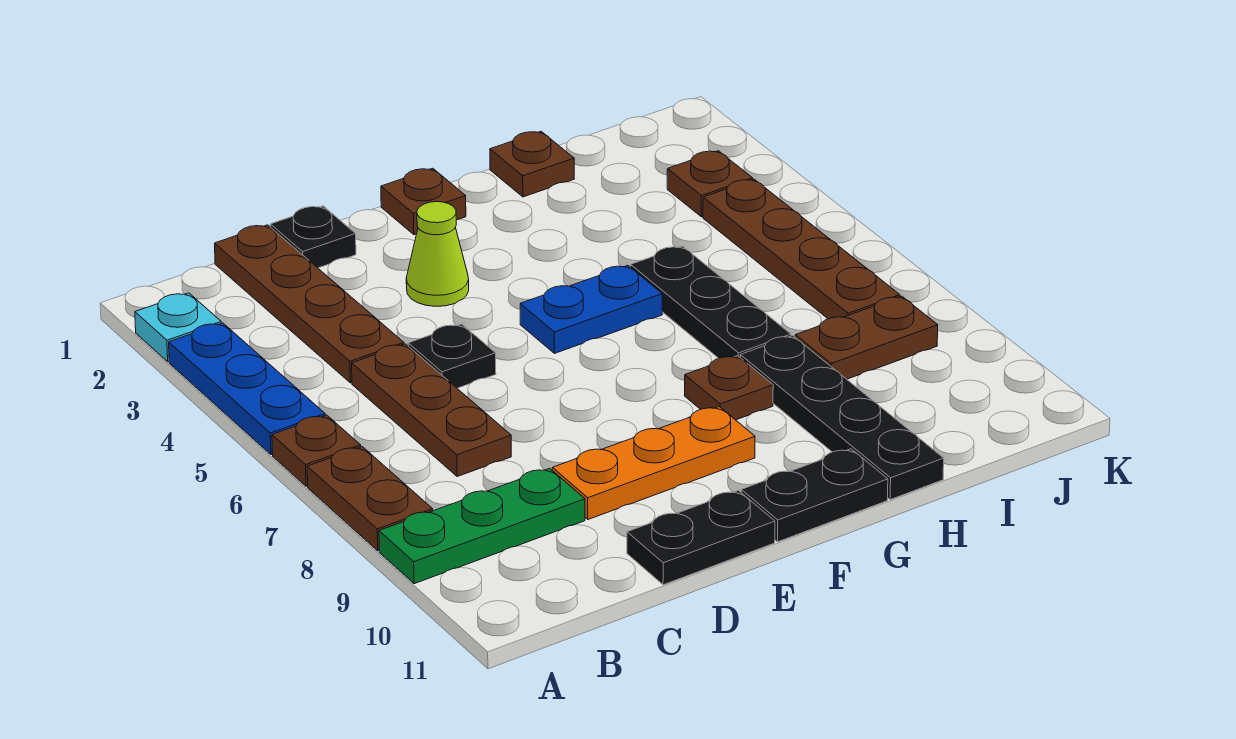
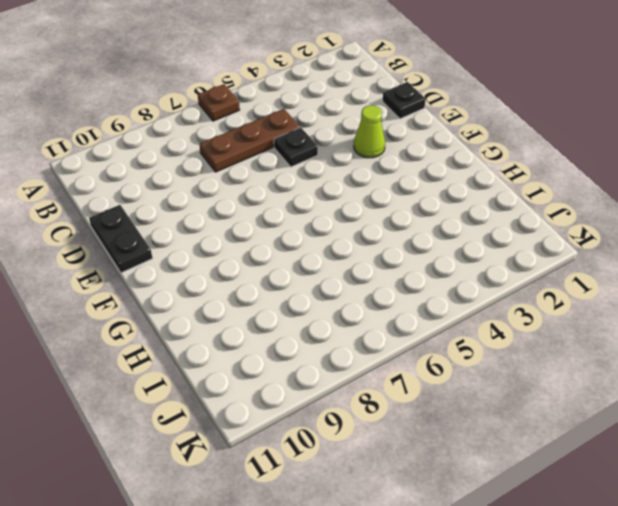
none -> cyan 1x1 plate [135,293,221,362]
none -> blue 1x3 plate [169,323,325,455]
none -> brown 1x2 plate [307,447,433,551]

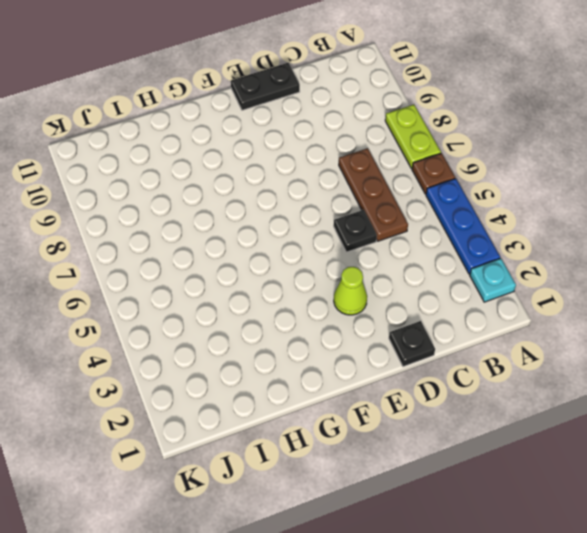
lime 1x2 plate [385,105,441,169] -> brown 1x2 plate [307,447,433,551]
none -> green 1x3 plate [379,468,585,584]
none -> brown 1x4 plate [215,225,404,383]
none -> orange 1x3 plate [552,407,755,519]

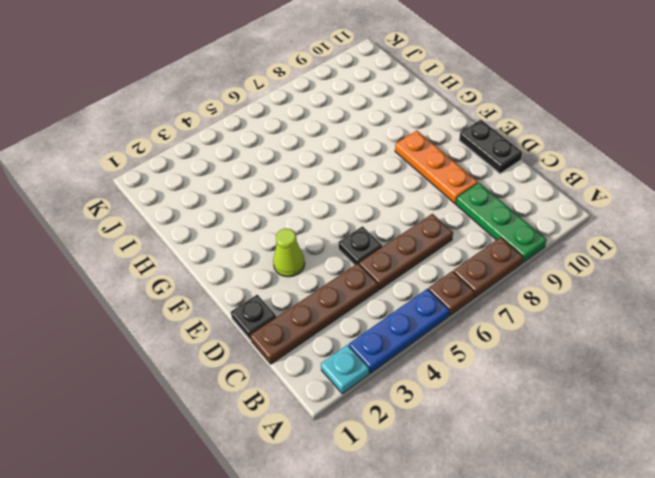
none -> brown 1x1 plate [381,168,466,235]
none -> blue 1x2 plate [520,265,662,353]
none -> black 1x2 plate [741,449,888,542]

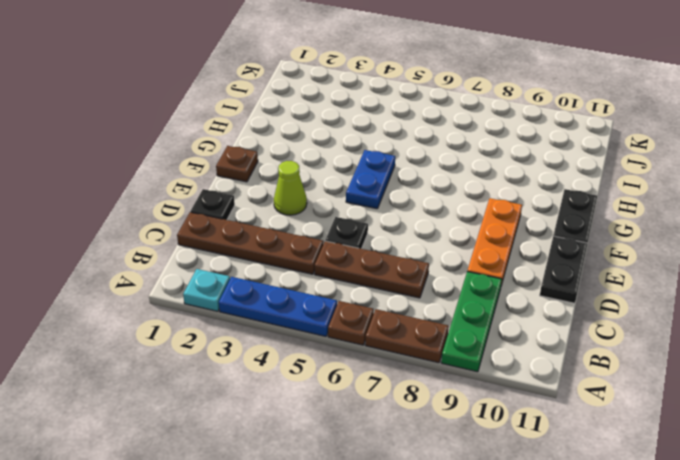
none -> brown 1x1 plate [685,356,773,420]
none -> brown 1x1 plate [490,132,574,197]
none -> black 1x3 plate [631,246,791,358]

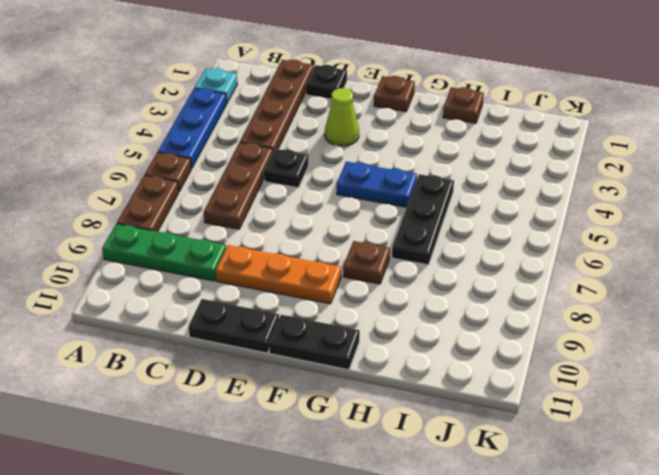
none -> black 1x4 plate [740,336,944,500]
none -> brown 1x2 plate [795,296,938,379]
none -> brown 1x1 plate [667,151,753,217]

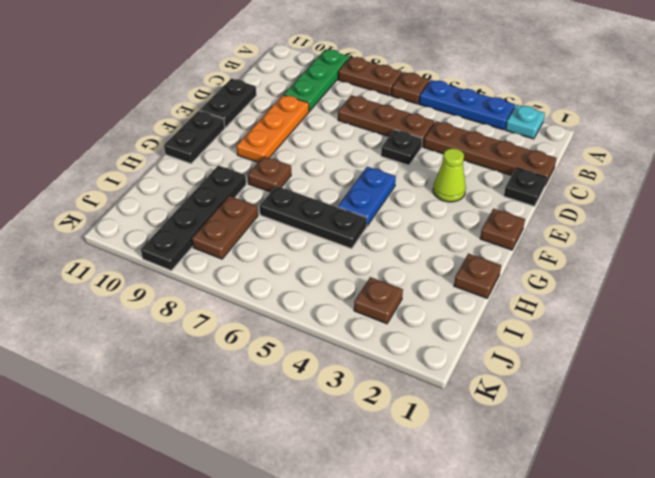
black 1x4 plate [141,165,246,270] -> black 1x4 plate turned to [740,336,944,500]
none -> brown 1x4 plate [703,179,900,319]

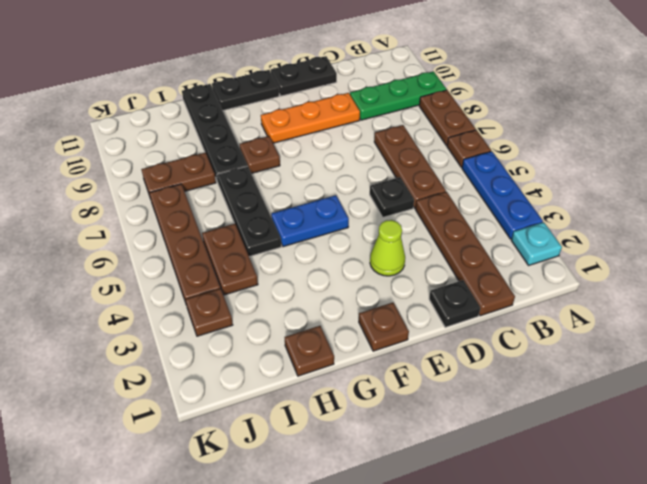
brown 1x2 plate [202,224,258,295] -> none

